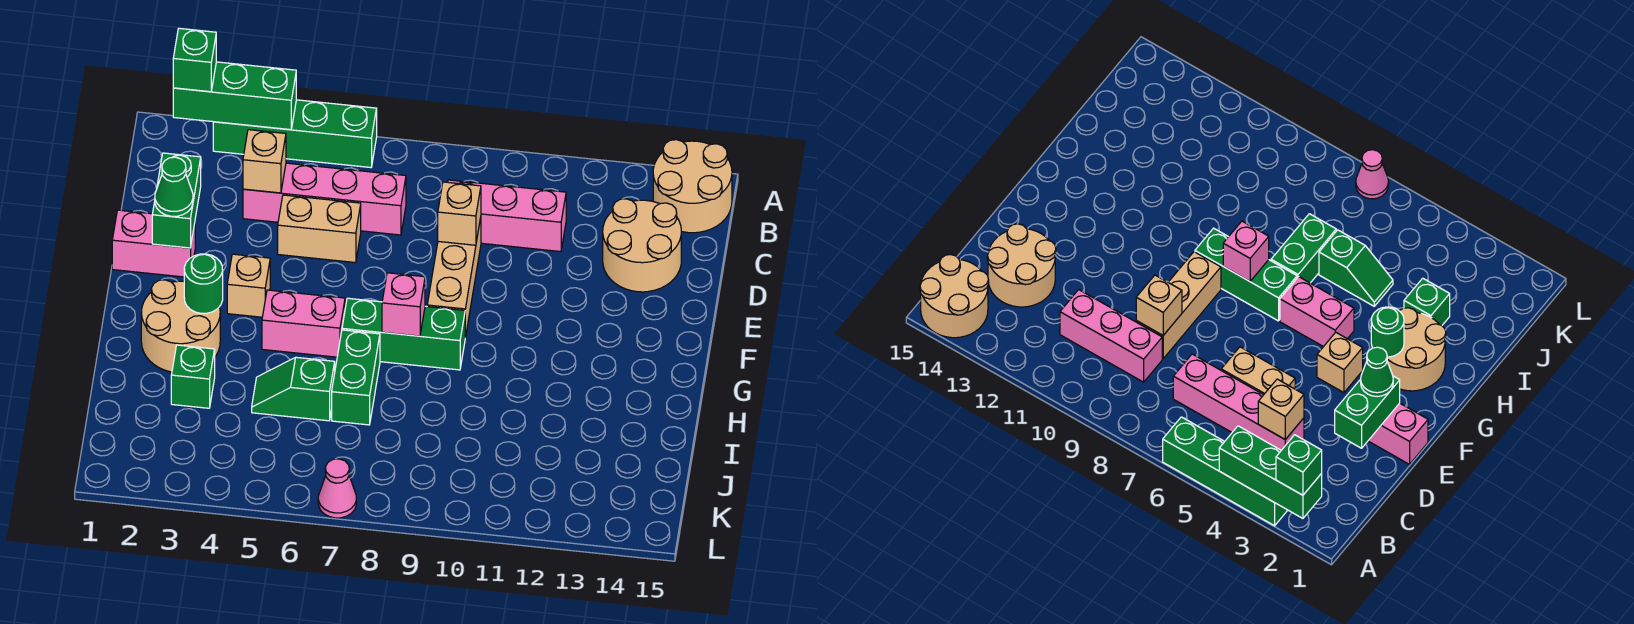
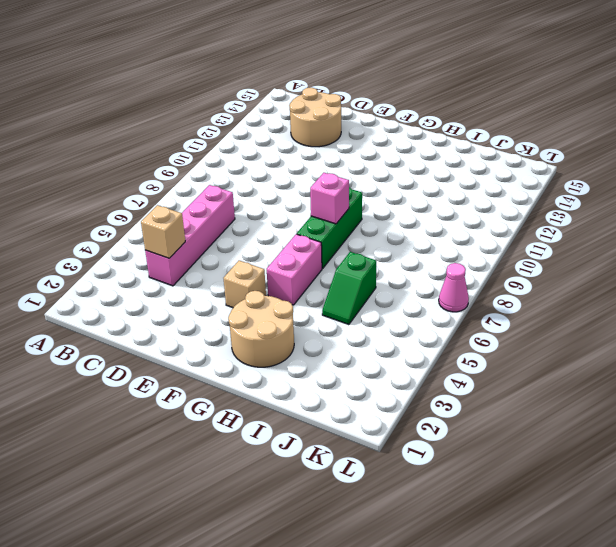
none -> green 1x4 brick [213,100,377,168]
none -> tan 2x2 round brick [653,140,732,233]
none -> pink 1x3 brick [448,180,566,252]

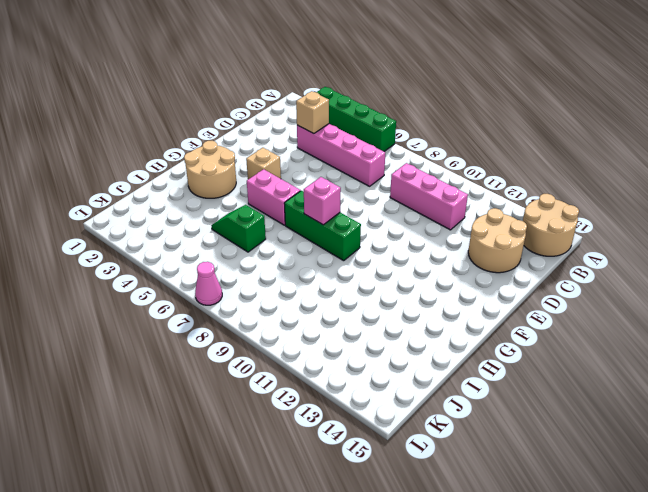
none -> tan 1x2 brick [278,195,361,263]
none -> tan 1x3 brick [427,218,481,338]
none -> pink 1x2 brick [112,210,195,277]

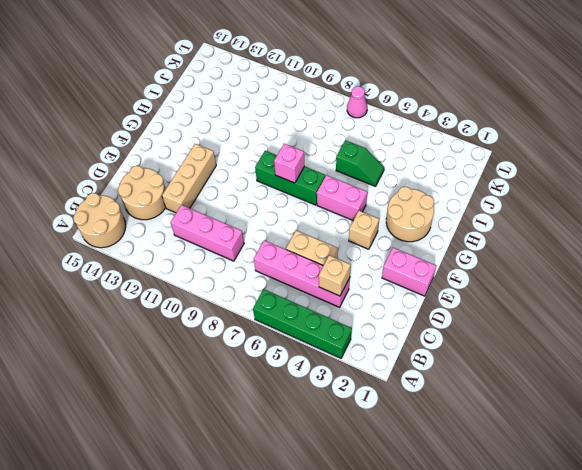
tan 1x3 brick [162,144,216,213] -> tan 1x3 brick moved to [427,218,481,338]
none -> green 1x2 brick [332,330,380,425]
none -> green 1x1 brick [171,345,215,408]
none -> green 1x3 brick [173,62,296,130]

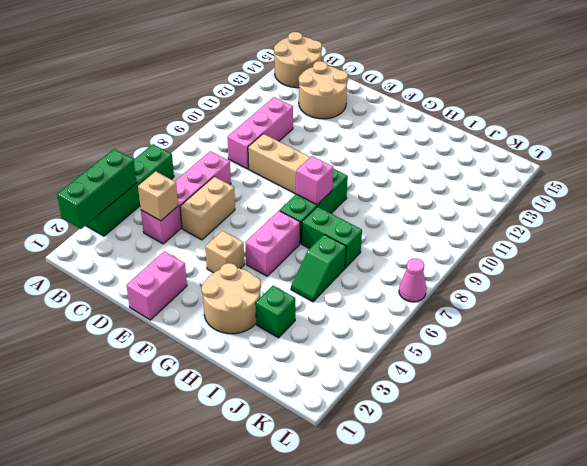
none -> green 1x2 brick [152,153,201,248]
none -> tan 1x1 brick [438,182,481,245]
none -> green 1x1 round brick [184,254,223,314]

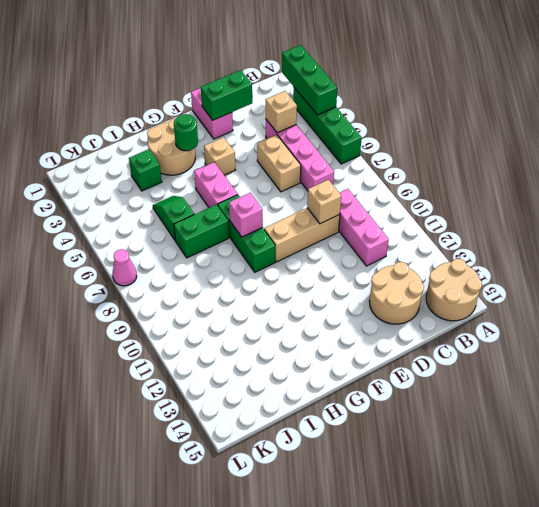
none -> green 1x1 brick [173,28,216,92]
none -> green 1x1 cone [155,157,193,216]

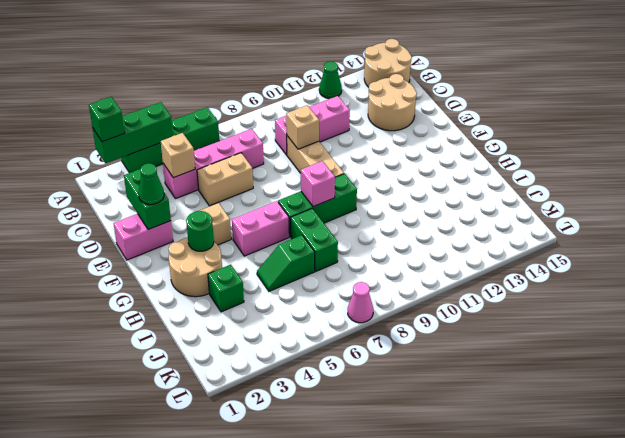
green 1x1 cone [319,62,342,99] -> none

